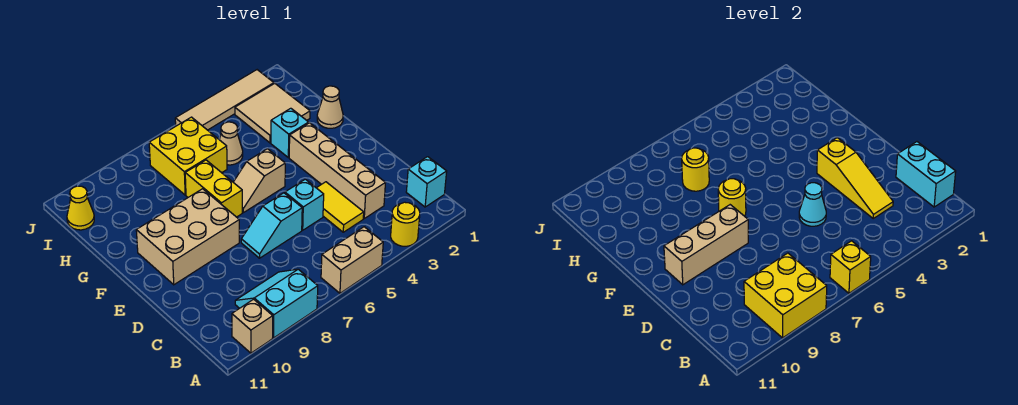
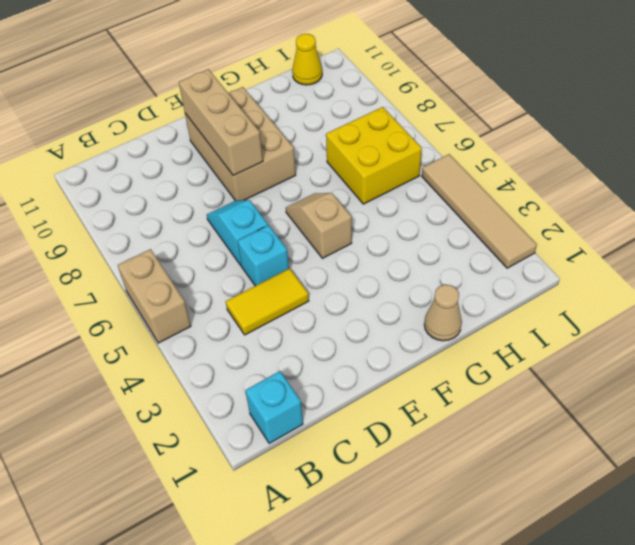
none -> yellow 1x1 round brick [391,202,420,246]
none -> cyan 2x2 slope [235,269,318,338]
none -> tan 1x1 brick [232,299,273,353]

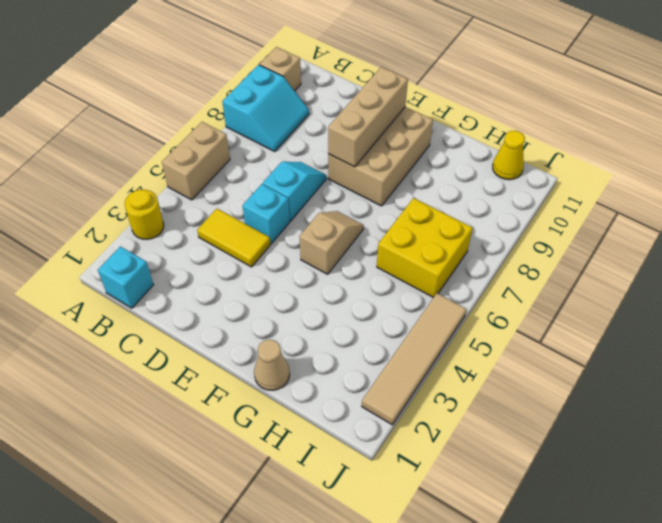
none -> tan 1x4 brick [289,123,385,218]
none -> yellow 1x2 brick [185,160,242,217]
none -> cyan 1x1 brick [271,108,309,158]

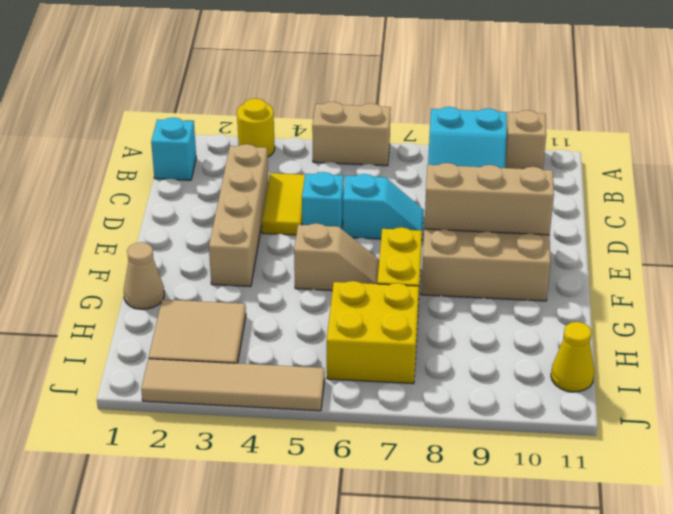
none -> cyan 1x1 brick [271,108,309,158]
none -> tan 1x1 cone [219,122,243,165]
none -> yellow 1x1 brick [830,241,871,293]

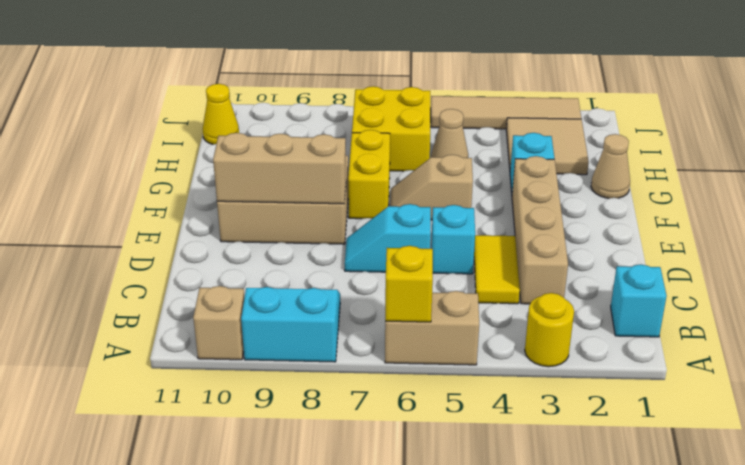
none -> yellow 2x2 brick [744,253,827,338]
none -> cyan 1x2 brick [896,142,956,207]
none -> yellow 1x3 slope [817,138,893,218]

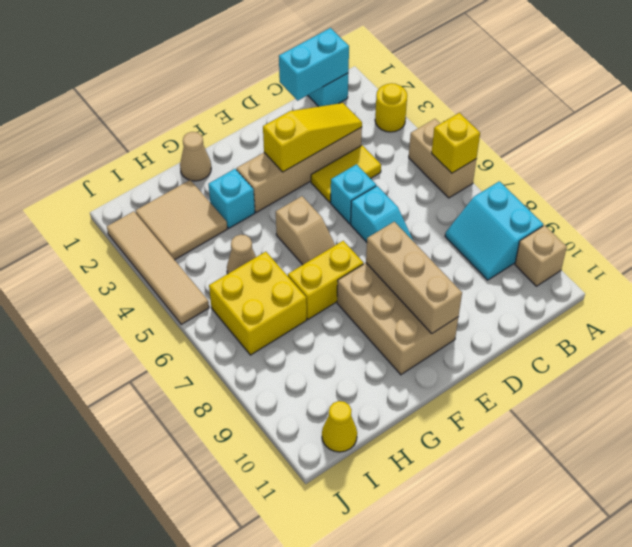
none -> yellow 2x2 brick [744,253,827,338]
none -> cyan 1x1 cone [799,183,826,226]
none -> yellow 1x1 round brick [718,179,746,216]

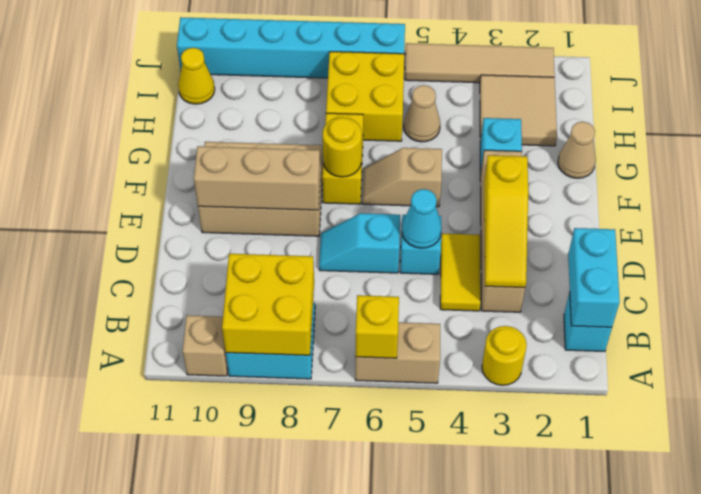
cyan 1x6 brick [177,17,405,78] -> none
none -> yellow 1x1 round brick [682,148,709,191]

